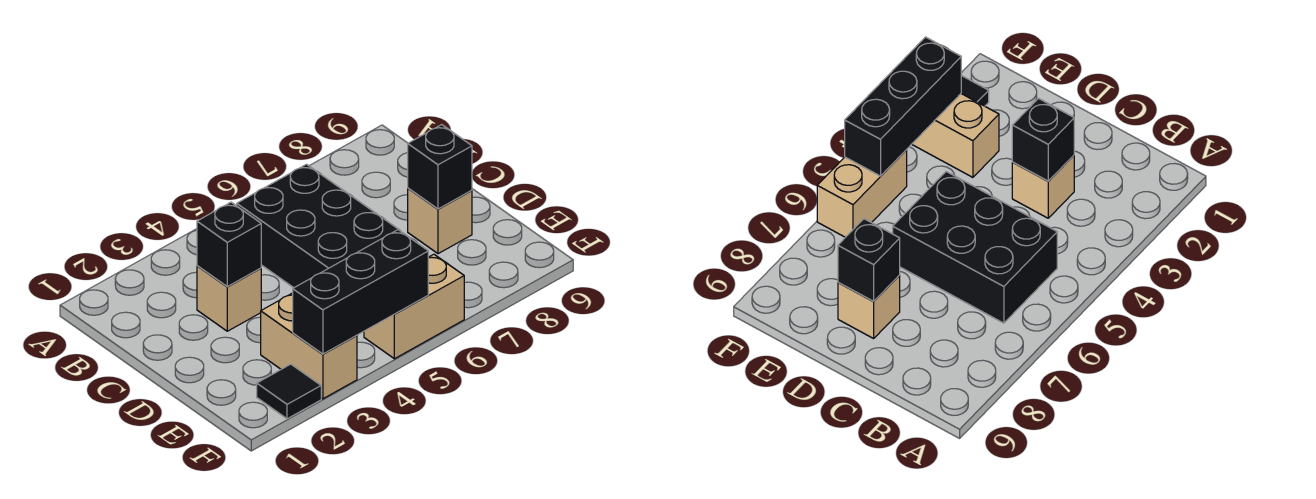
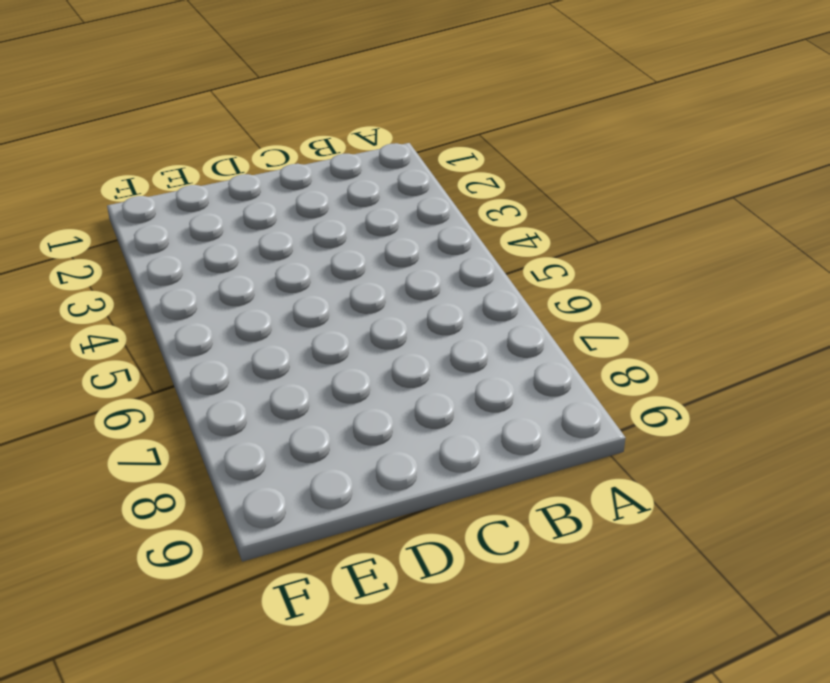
none -> black 2x3 brick [237,164,399,288]
none -> tan 1x1 brick [197,266,261,331]

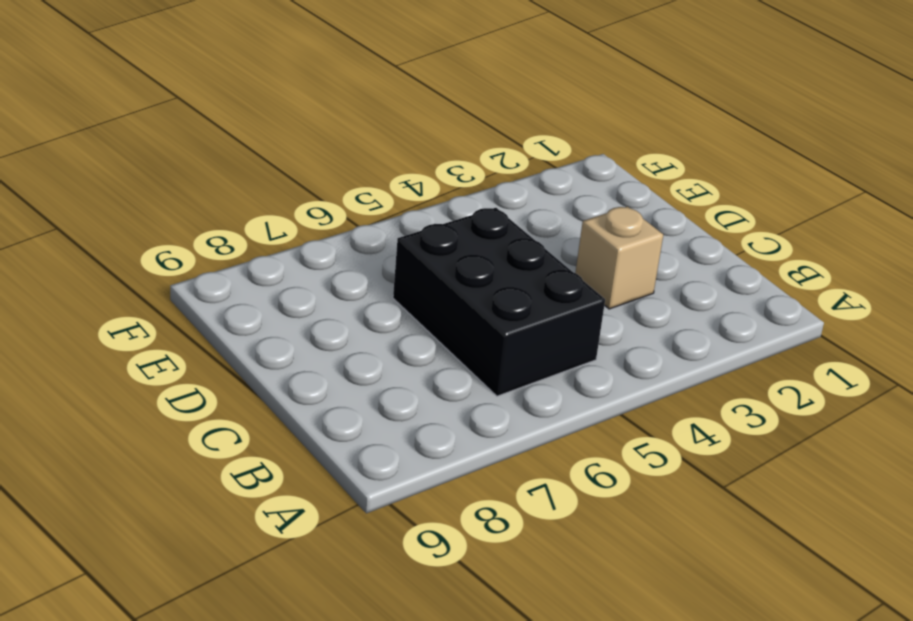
none -> tan 1x1 brick [408,188,472,254]
none -> tan 1x2 brick [261,293,357,399]

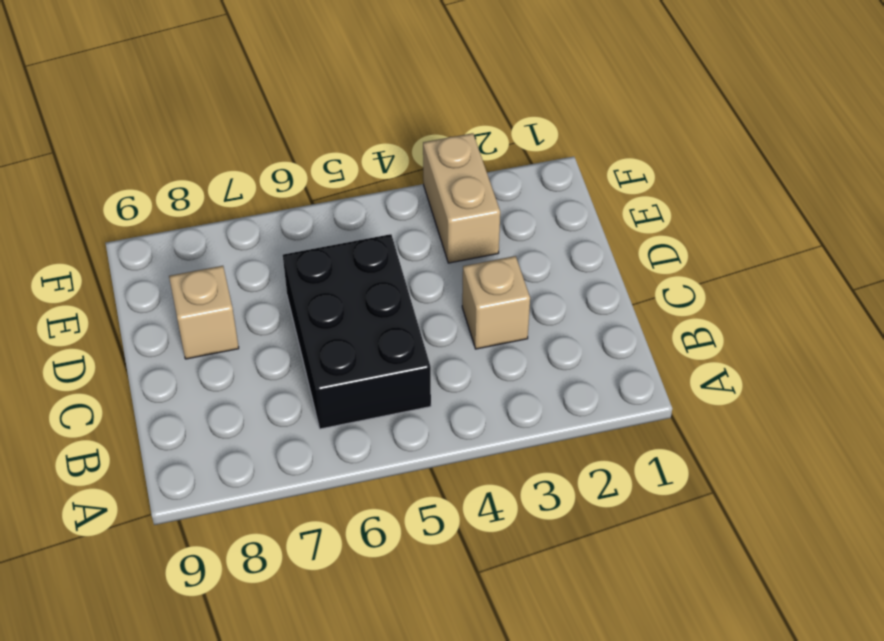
none -> black 1x1 tile [257,364,321,419]
none -> tan 1x2 brick [364,254,464,359]

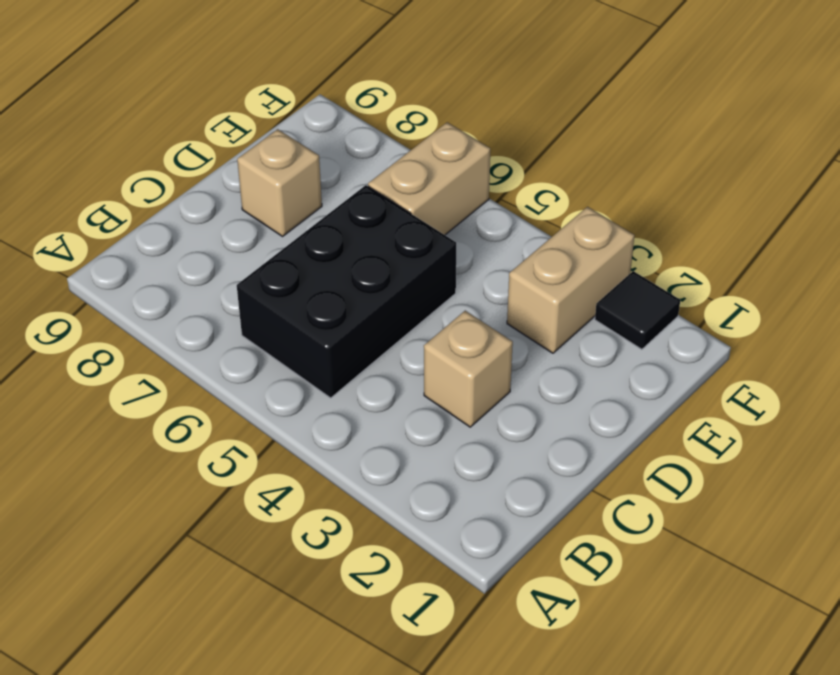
tan 1x2 brick [368,122,490,235] -> tan 1x2 brick turned to [364,254,464,359]
none -> black 1x1 brick [197,202,261,287]
none -> black 1x1 brick [408,125,472,209]

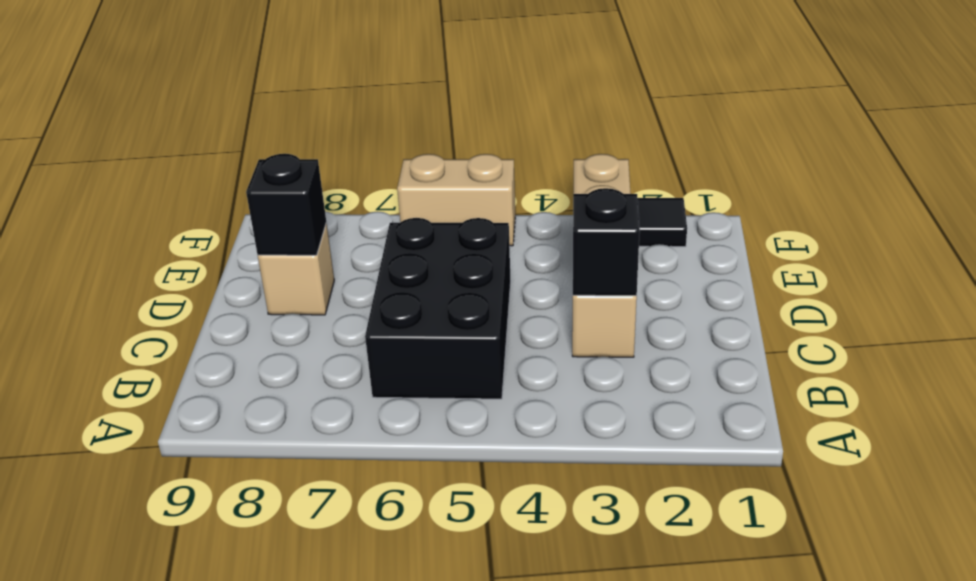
none -> black 1x3 brick [293,230,428,354]

